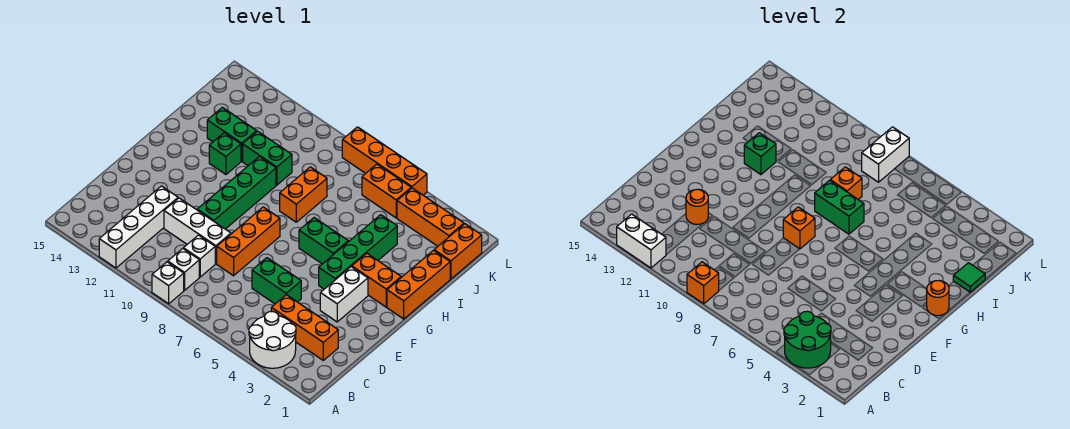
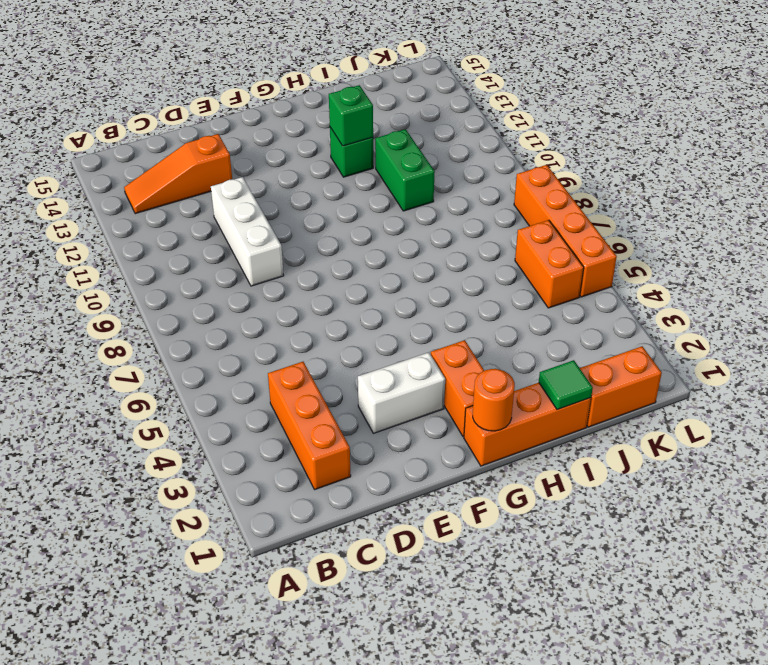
orange 1x3 slope [124,134,232,214] -> none
none -> white 2x2 round brick [249,311,296,368]
none -> white 1x1 brick [152,262,184,304]
none -> white 1x4 brick [99,186,178,268]
none -> white 1x1 brick [168,249,199,290]

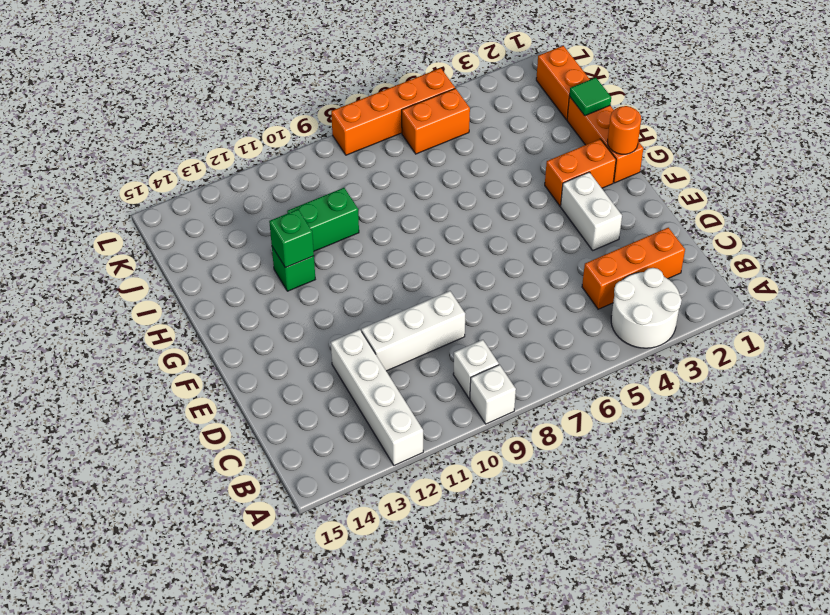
none -> white 1x1 brick [183,235,215,277]
none -> green 1x2 brick [252,258,301,304]
none -> orange 1x3 brick [217,207,280,276]
none -> green 1x4 brick [197,157,276,229]

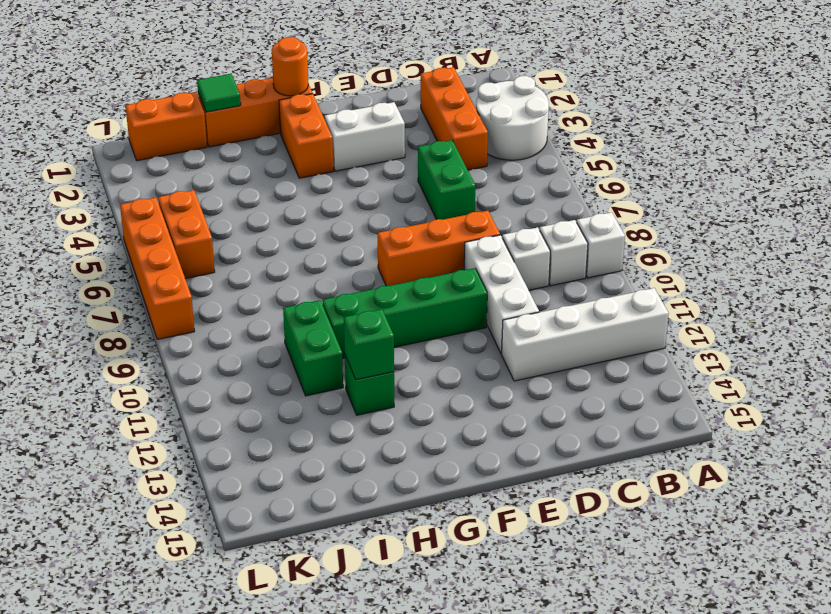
none -> green 1x4 brick [319,215,397,289]
none -> green 1x2 brick [299,218,348,264]
none -> orange 1x2 brick [280,167,327,222]
none -> green 1x2 brick [207,107,257,161]

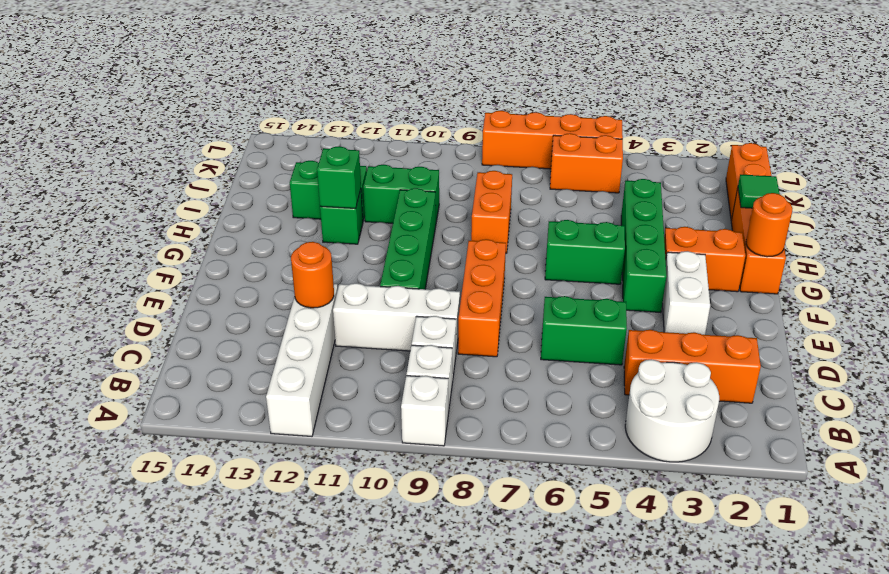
none -> orange 1x3 brick [397,188,464,246]
none -> green 2x2 round brick [784,311,831,368]
none -> orange 1x1 brick [687,262,719,304]
none -> white 1x2 brick [617,214,666,268]

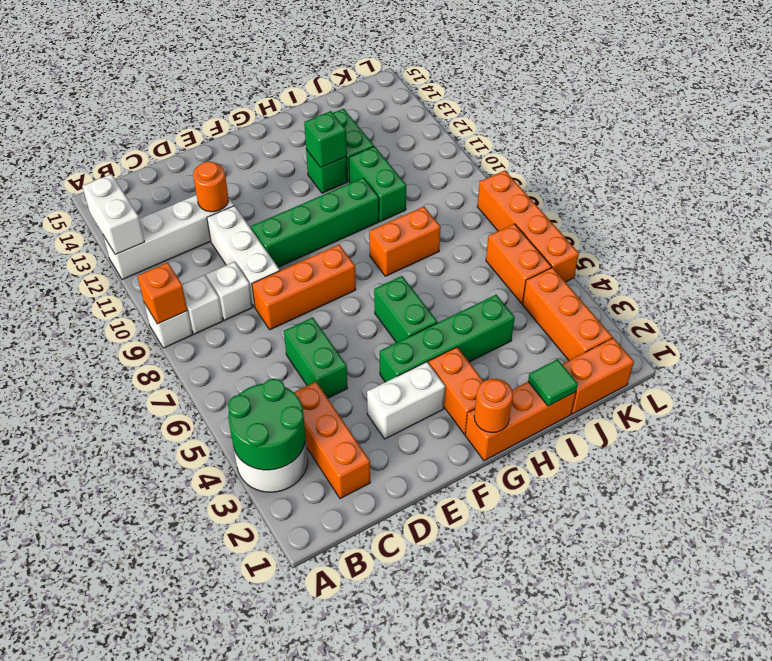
none -> orange 1x1 brick [783,207,815,249]
none -> green 1x2 brick [815,180,864,234]
none -> orange 1x1 brick [830,167,862,200]
none -> white 1x2 brick [862,127,909,182]

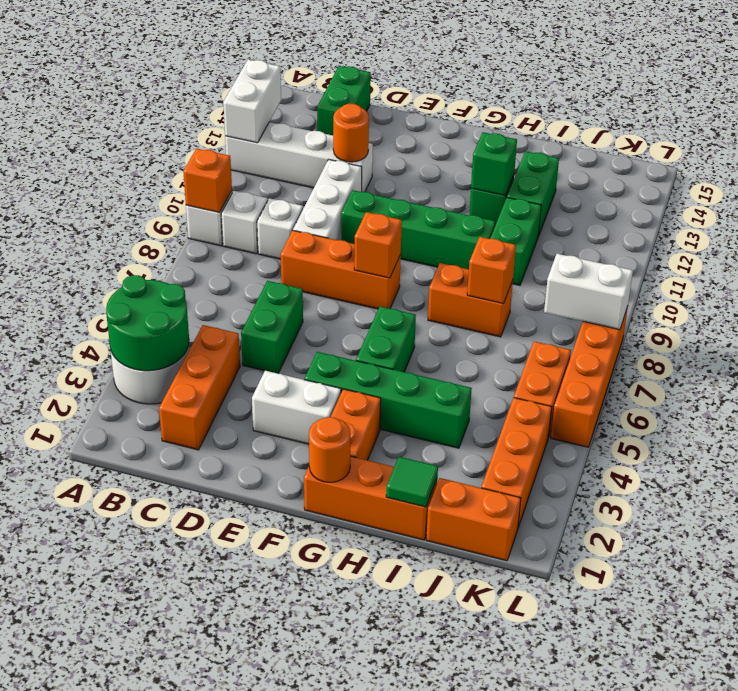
green 1x2 brick [317,66,371,135] -> green 1x2 brick moved to [815,180,864,234]

